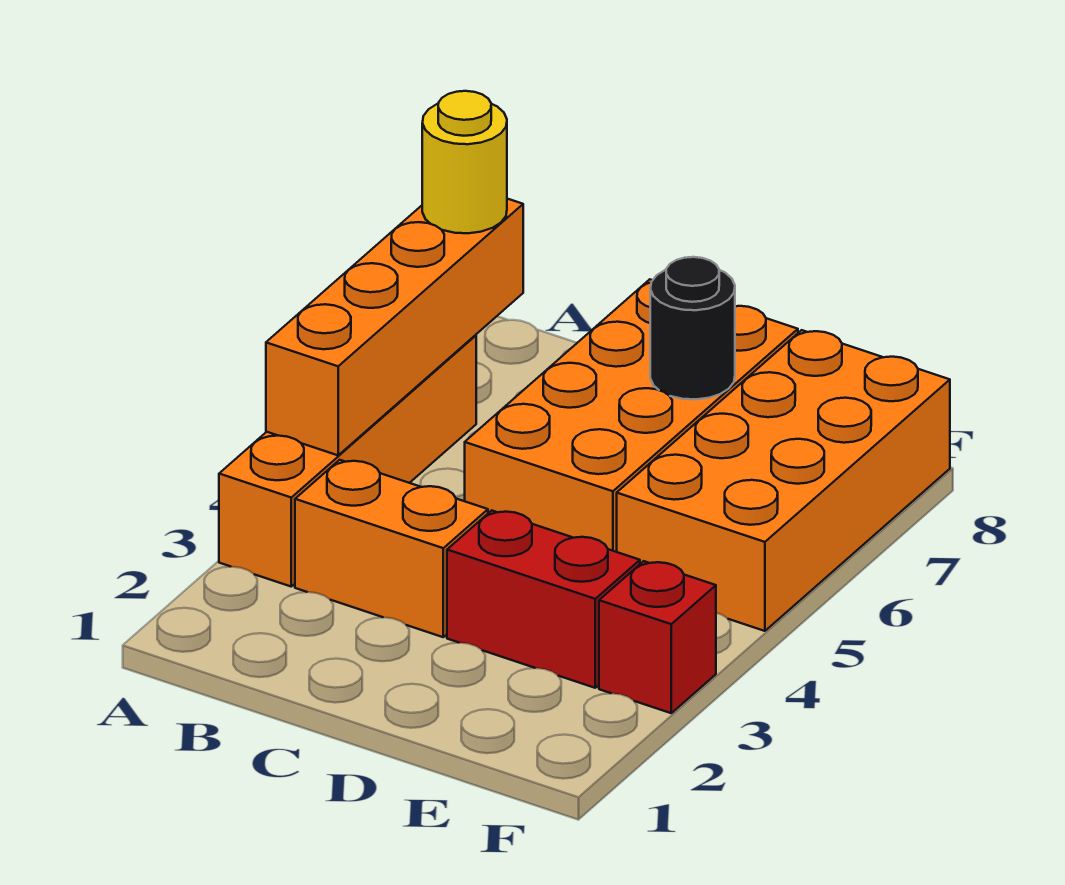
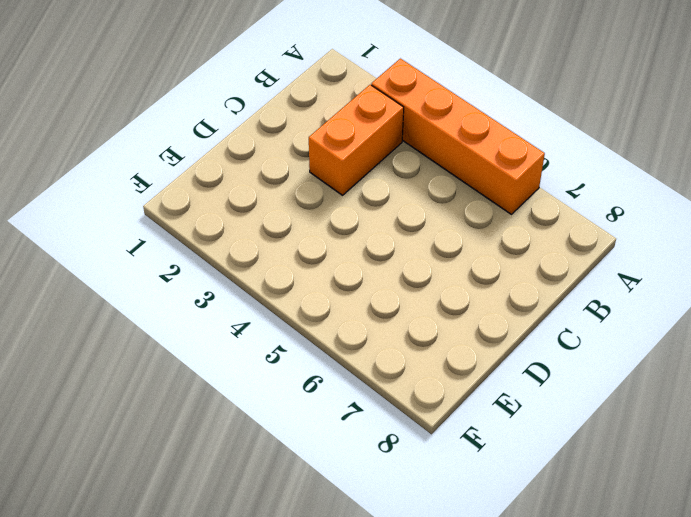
none -> orange 2x4 brick [465,279,798,552]
none -> red 1x2 brick [447,510,640,688]

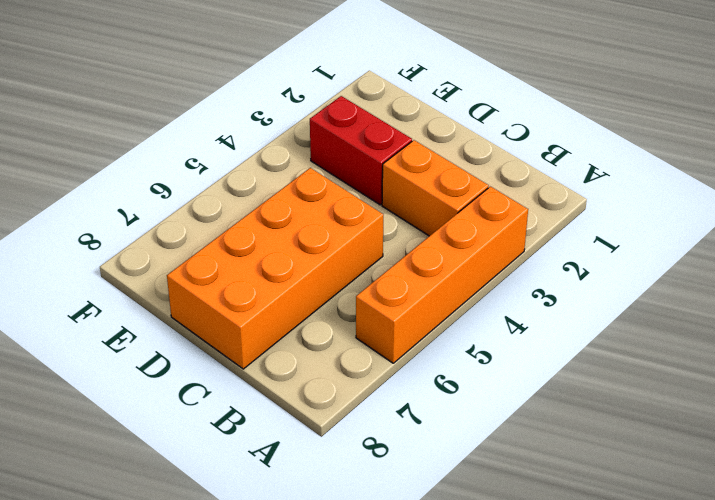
none -> orange 2x4 brick [617,330,950,631]
none -> red 1x1 brick [599,561,716,713]

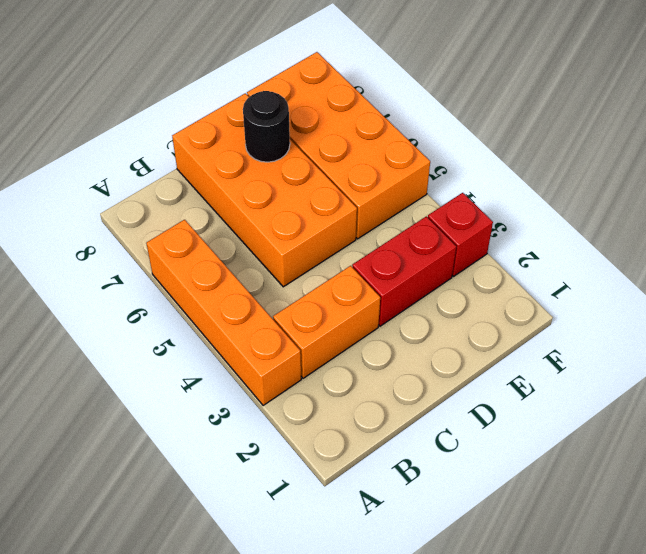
none -> orange 1x4 brick [266,199,523,455]
none -> yellow 1x1 round brick [422,91,507,233]

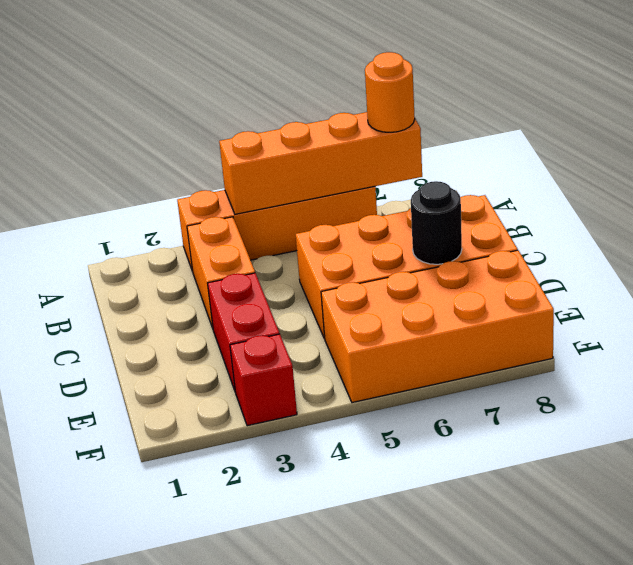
orange 1x1 round brick [365,52,415,132] -> yellow 1x1 round brick [422,91,507,233]

